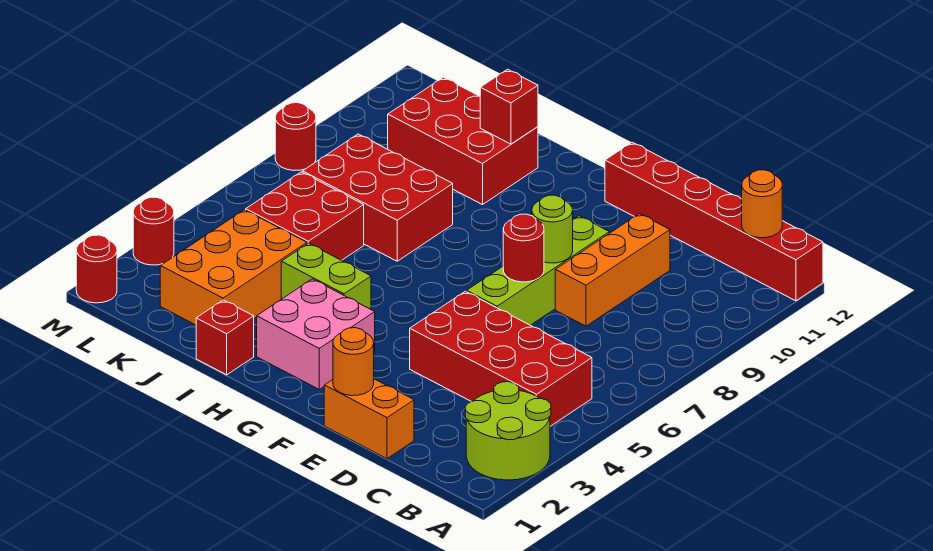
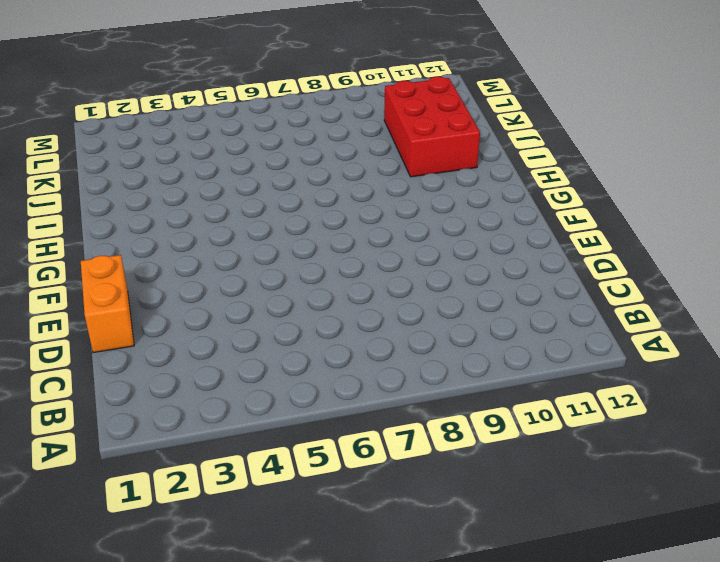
none -> lime 2x2 round brick [465,382,551,480]
none -> red 1x6 brick [605,142,823,301]
none -> red 2x4 brick [410,291,592,426]

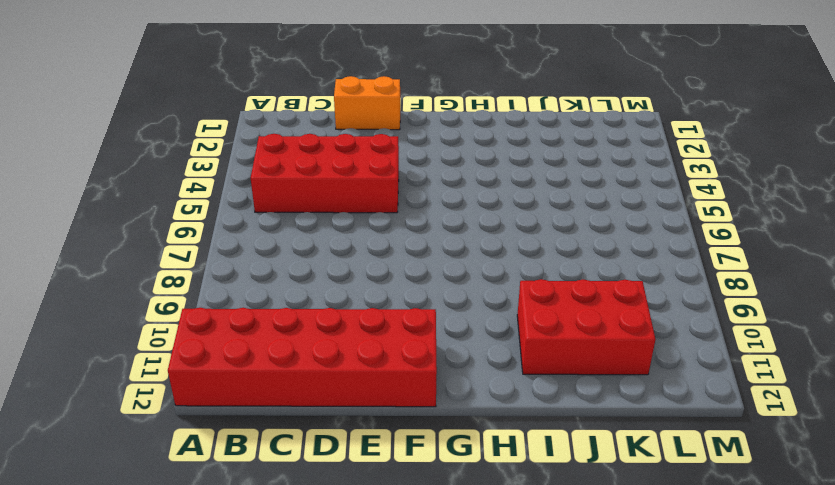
red 2x6 brick [168,308,437,407] -> red 1x6 brick [605,142,823,301]
none -> lime 2x2 round brick [465,382,551,480]
none -> orange 1x3 brick [555,214,670,326]
none -> lime 1x4 brick [467,216,609,325]

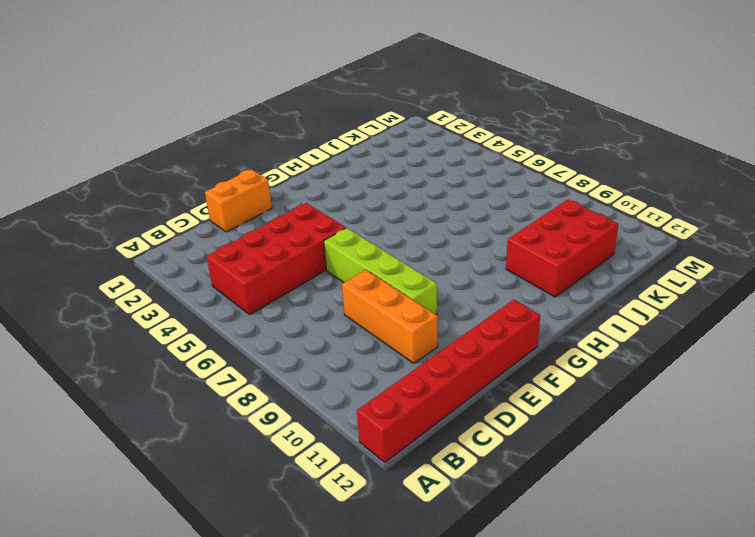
none -> lime 2x2 round brick [465,382,551,480]
none -> pink 2x2 brick [257,279,375,389]
none -> lime 1x2 brick [281,243,371,309]

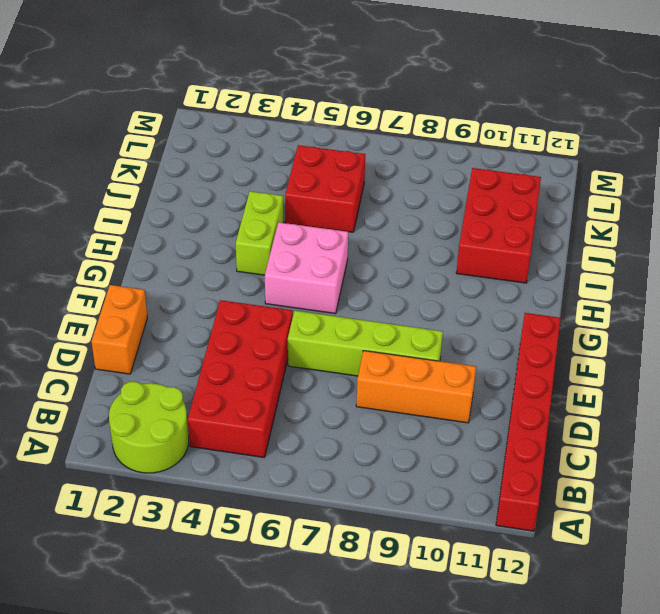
pink 2x2 brick [265,222,348,314] -> pink 2x2 brick moved to [257,279,375,389]
none -> red 1x1 brick [196,300,254,375]
none -> red 2x3 brick [303,134,453,261]
none -> orange 2x3 brick [160,210,307,325]

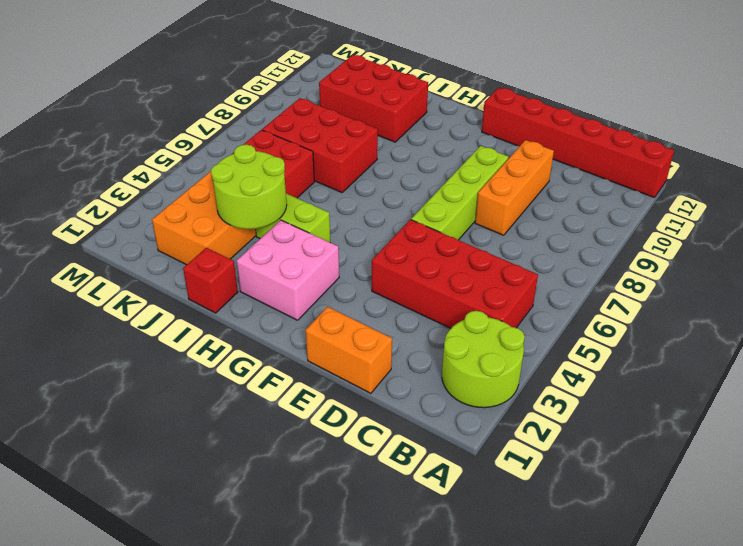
lime 2x2 round brick [211,145,287,229] -> none
none -> red 1x1 round brick [76,235,117,303]
none -> red 1x1 round brick [133,197,174,265]
none -> red 1x1 round brick [275,103,316,170]

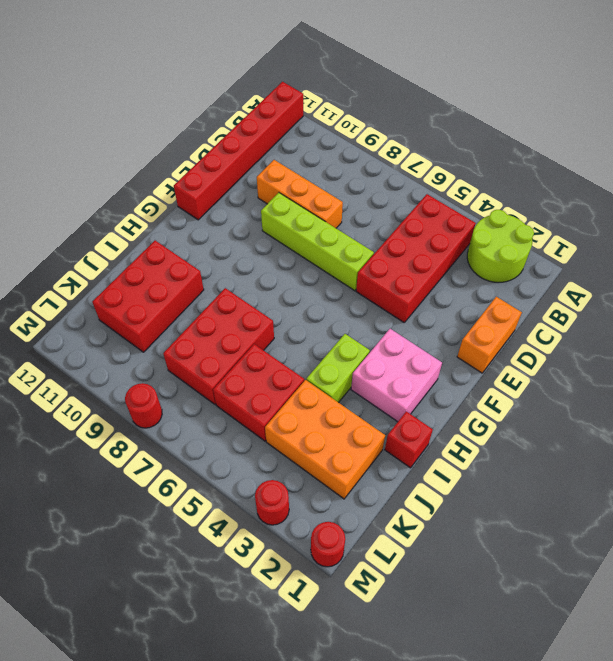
none -> orange 1x1 round brick [742,170,782,238]
none -> orange 1x1 round brick [333,328,374,396]
none -> red 1x1 round brick [503,214,544,282]

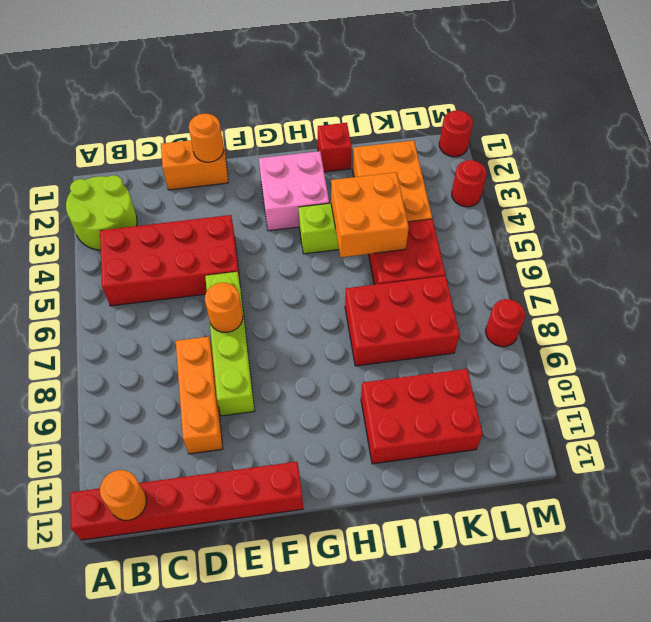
orange 1x1 round brick [205,283,243,332] -> red 1x1 round brick [503,214,544,282]
orange 2x2 brick [331,172,409,257] -> none
none -> lime 1x1 round brick [532,195,573,263]
none -> red 1x1 brick [480,69,538,144]

